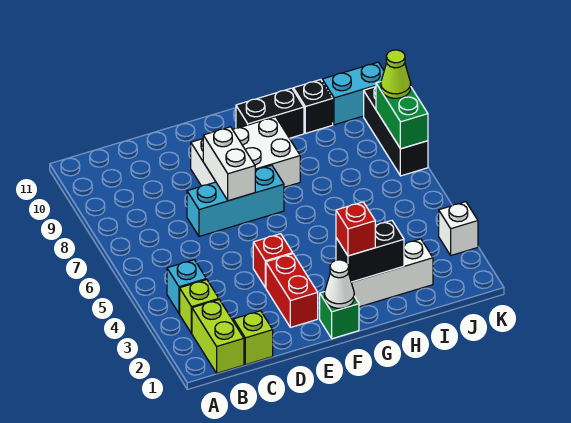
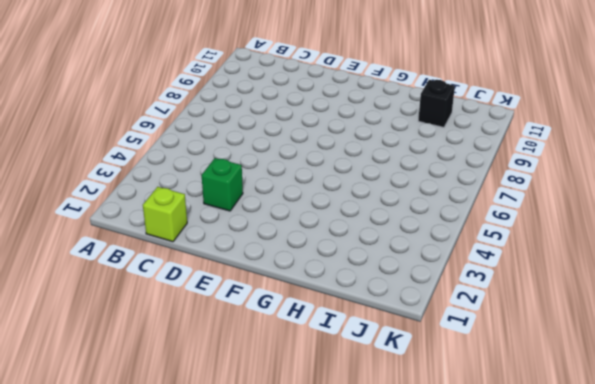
green 1x1 brick [202,158,243,211] -> green 1x1 brick moved to [320,292,359,339]
none -> lime 1x2 brick [192,300,244,373]
none -> lime 1x1 brick [180,280,219,334]
none -> cyan 1x1 brick [167,260,206,314]

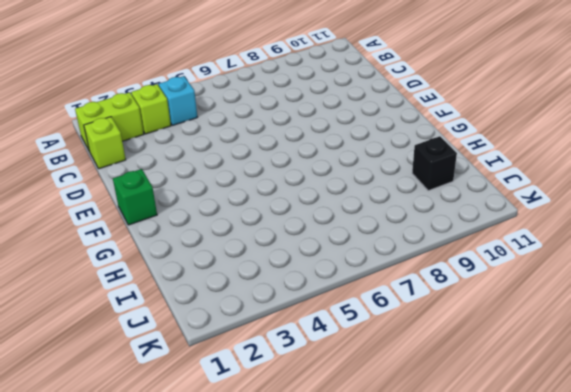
none -> cyan 1x3 brick [187,165,284,236]
none -> red 1x2 brick [266,254,318,327]
none -> red 1x1 brick [253,234,293,288]

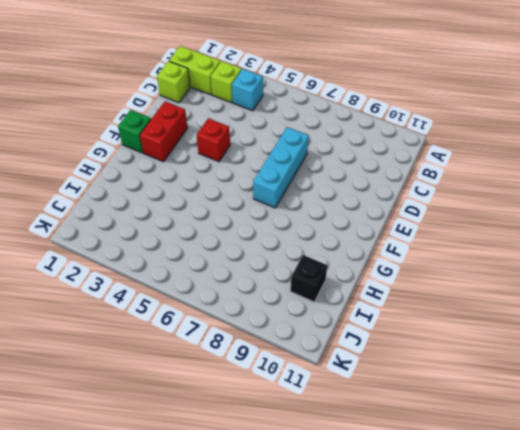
red 1x2 brick [140,102,188,162] -> red 1x2 brick turned to [266,254,318,327]
none -> white 2x3 brick [191,117,300,187]
none -> white 1x3 brick [351,239,433,307]
none -> black 1x2 brick [236,88,304,138]

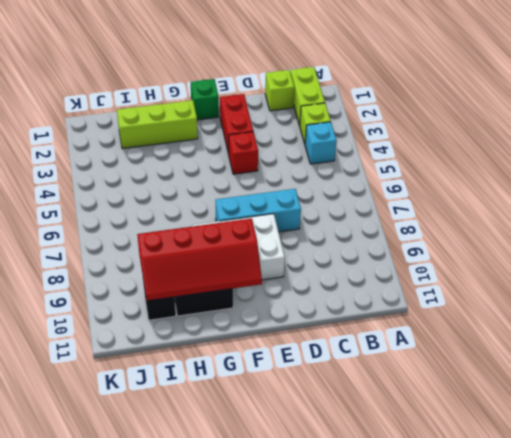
red 2x4 slope [137,218,262,301] -> none
lime 1x3 brick [117,100,198,149] -> white 1x3 brick [351,239,433,307]
none -> cyan 1x2 brick [322,62,384,125]
none -> white 1x1 brick [439,202,478,255]
none -> black 1x3 brick [364,87,428,176]

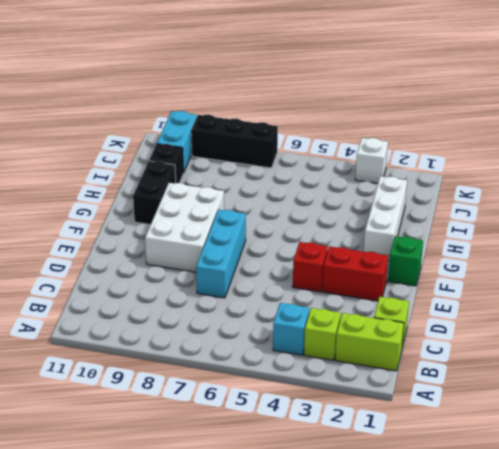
none -> white 1x2 brick [203,127,255,201]
none -> white 1x1 cone [325,260,354,308]
none -> black 1x2 brick [336,221,404,282]

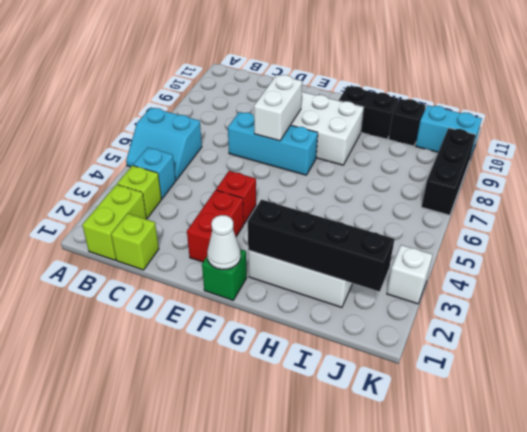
cyan 2x2 slope [126,108,202,180] -> none
black 1x4 brick [248,200,394,291] -> black 1x2 brick [336,221,404,282]
none -> green 1x2 brick [376,82,428,149]
none -> red 1x1 brick [336,202,375,256]
none -> lime 1x1 cone [381,50,411,98]

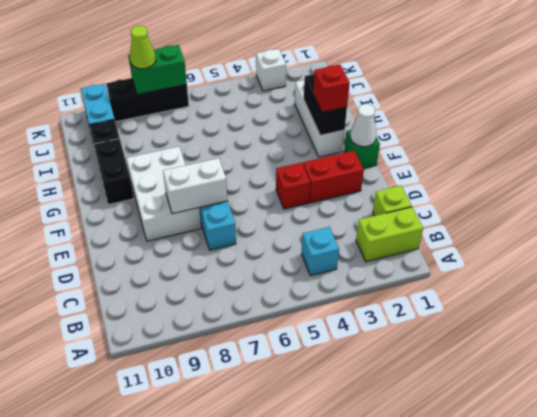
none -> lime 1x1 brick [180,280,219,334]

